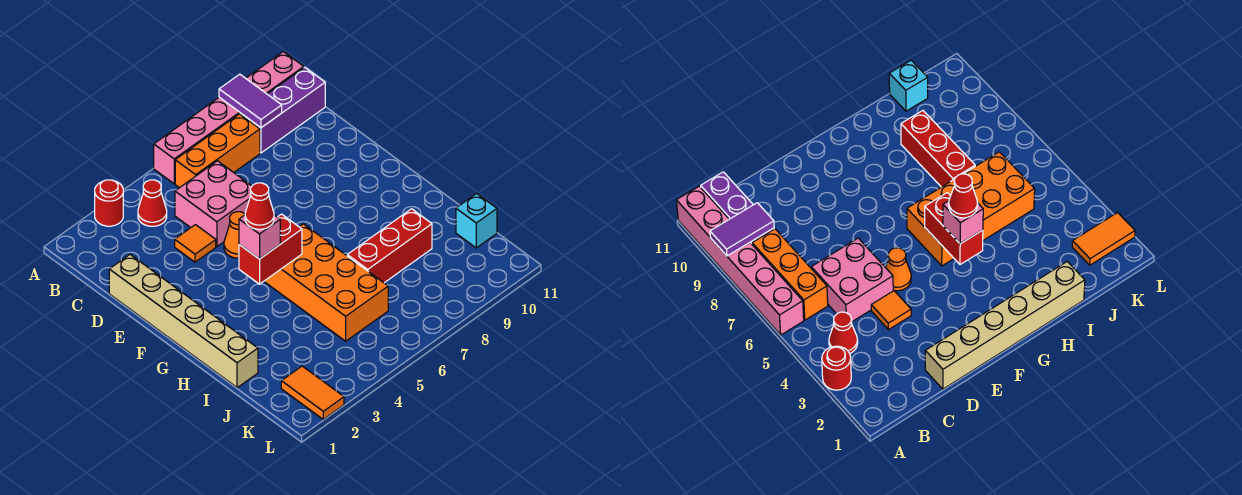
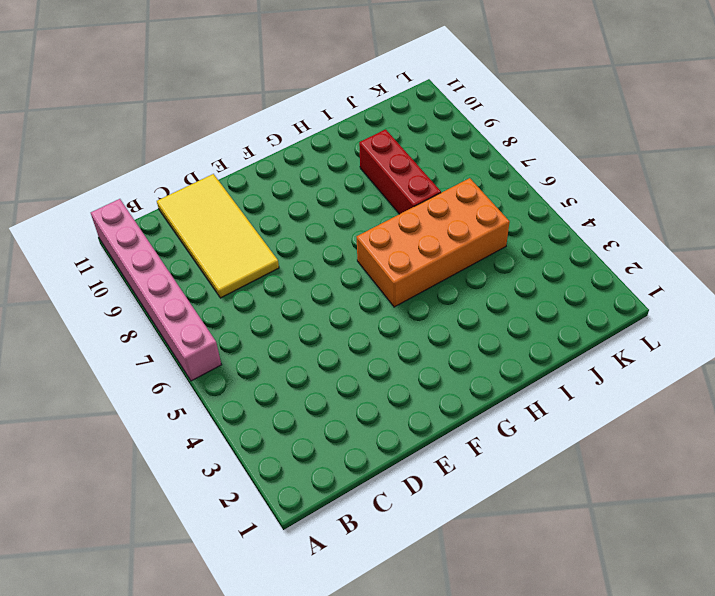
yellow 2x4 tile [157,174,279,298] -> none
none -> red 1x1 round brick [95,180,123,226]
none -> red 1x1 cone [138,180,167,226]
none -> orange 1x3 brick [175,114,260,188]

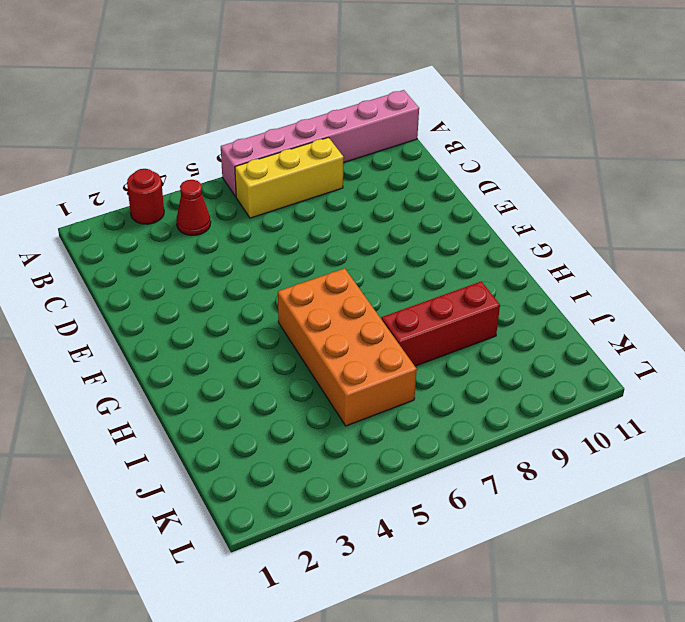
yellow 1x3 brick [235,137,344,218] -> orange 1x3 brick [175,114,260,188]
none -> purple 1x3 brick [241,67,325,153]
none -> pink 2x2 brick [175,161,252,247]
none -> tan 1x6 brick [109,255,258,388]

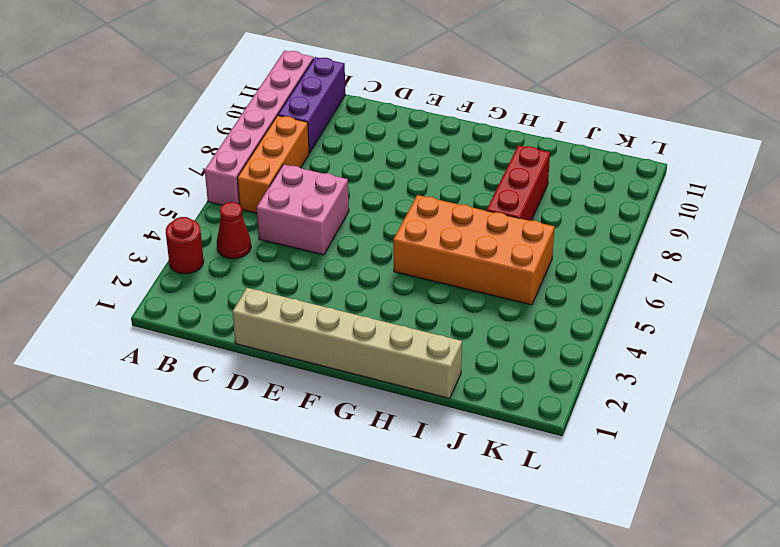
none -> orange 1x1 tile [175,225,216,262]
none -> orange 1x1 cone [224,212,245,258]
none -> cyan 1x1 brick [456,194,497,248]

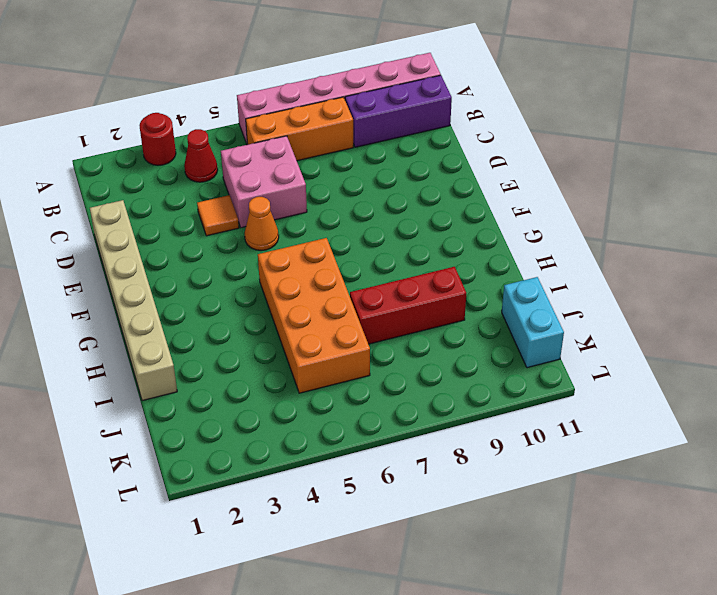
cyan 1x2 brick [502,277,564,368] -> cyan 1x1 brick [456,194,497,248]
none -> orange 1x2 tile [281,366,344,419]
none -> purple 1x2 tile [219,74,282,128]
none -> red 1x2 brick [239,214,302,284]

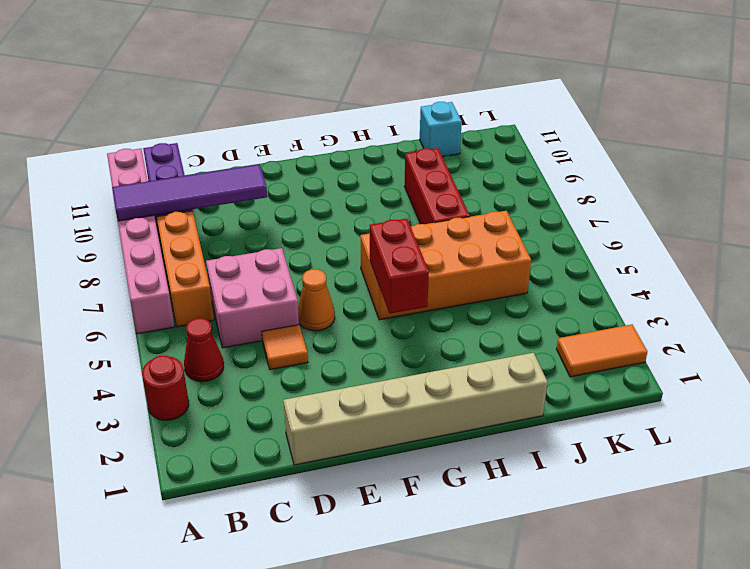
purple 1x4 tile [112,164,267,221] -> purple 1x2 tile [219,74,282,128]
none -> pink 1x1 brick [239,215,280,259]
none -> red 1x1 cone [245,183,274,229]

